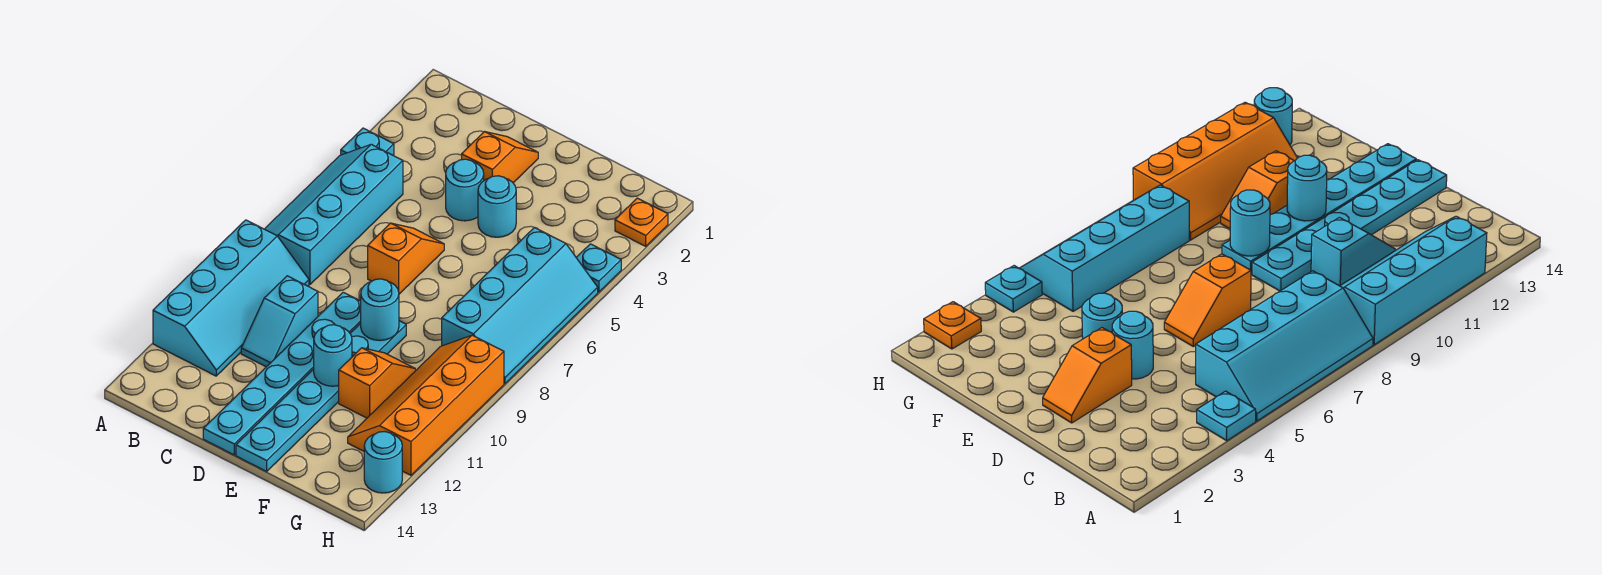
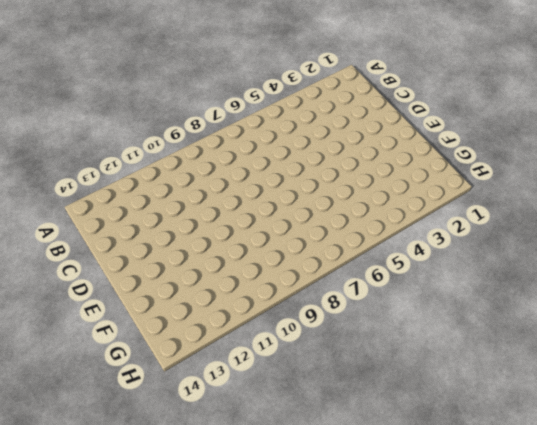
none -> cyan 1x1 plate [341,128,394,155]
none -> cyan 2x4 slope [265,144,403,284]
none -> cyan 2x4 slope [153,220,309,376]

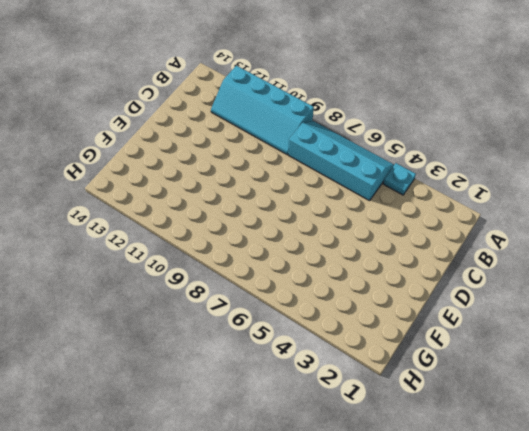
none -> cyan 1x2 slope [241,276,318,367]
none -> orange 1x2 slope [462,132,538,183]
none -> cyan 1x1 round brick [446,159,484,221]

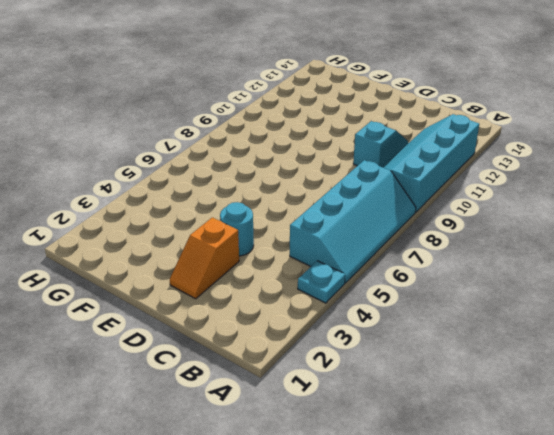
none -> orange 1x2 slope [368,223,444,294]
none -> cyan 1x6 plate [203,292,361,455]
none -> cyan 1x1 round brick [478,176,516,237]

